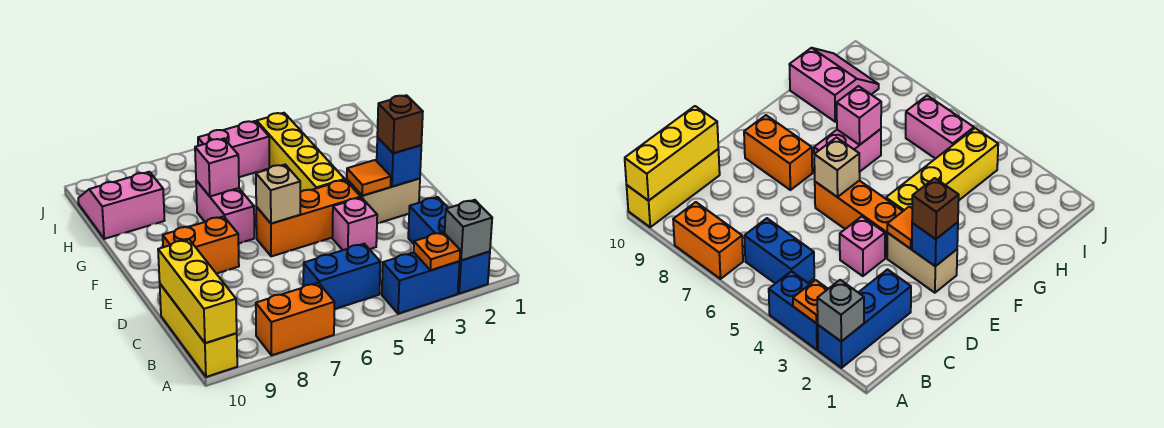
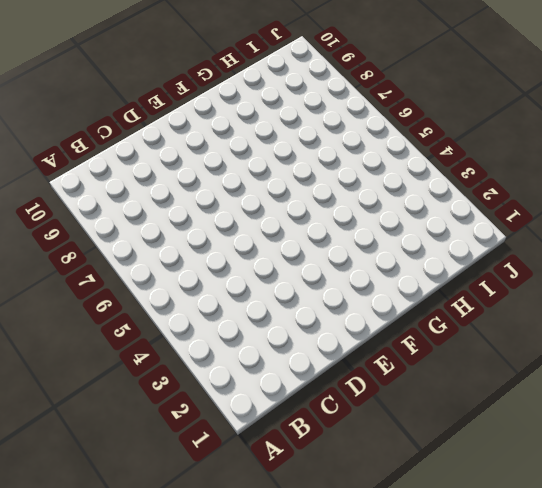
none -> blue 1x3 brick [408,197,490,294]
none -> blue 1x2 brick [382,252,460,314]
none -> orange 1x2 brick [256,283,335,355]

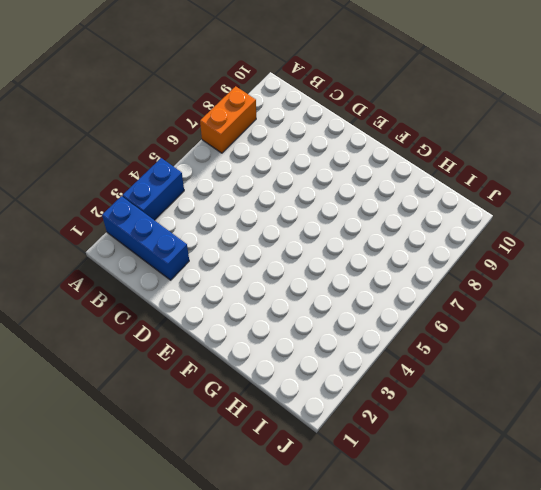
none -> yellow 1x3 brick [160,284,237,377]
none -> blue 1x2 brick [303,244,380,309]
none -> pink 1x1 brick [332,198,377,250]

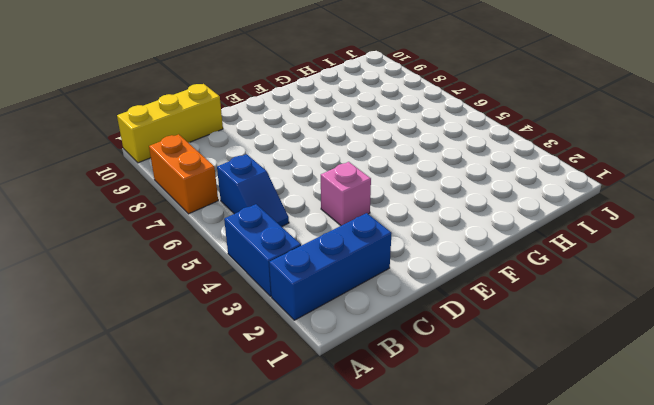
blue 1x2 slope [217,154,289,227] -> blue 1x2 brick [303,244,380,309]
none -> tan 1x2 brick [347,178,420,224]
none -> orange 1x3 brick [256,180,361,256]
none -> orange 1x2 brick [163,216,239,274]

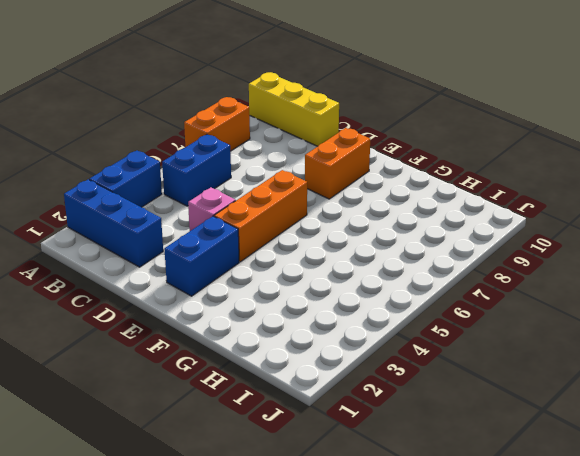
blue 1x2 brick [164,216,239,296] -> tan 1x2 brick [347,178,420,224]
none -> yellow 1x4 brick [257,113,345,192]
none -> pink 1x2 brick [196,180,254,244]
none -> pink 2x2 slope [78,172,165,239]

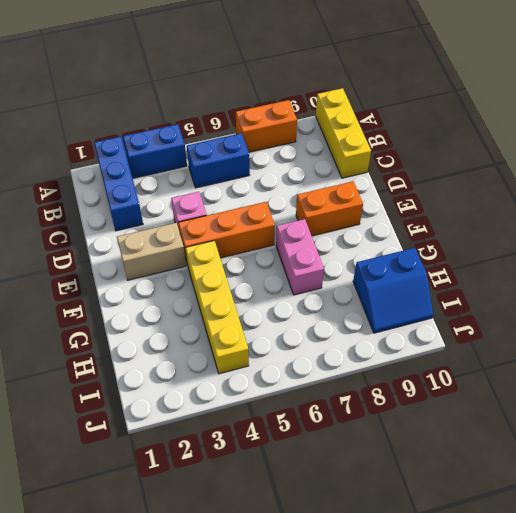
blue 2x2 slope [353,248,433,333] -> pink 2x2 slope [78,172,165,239]
none -> pink 1x2 brick [198,121,269,177]
none -> grey 1x1 brick [445,200,492,260]
none -> orange 1x1 plate [414,232,460,270]

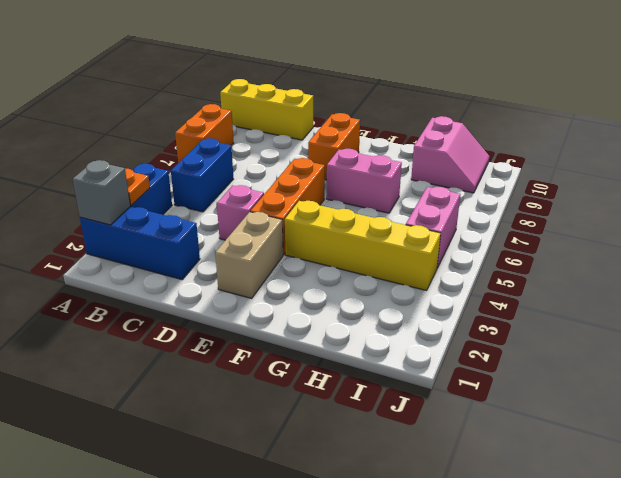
none -> yellow 1x3 brick [158,240,237,343]
none -> blue 1x1 brick [377,138,421,187]
none -> orange 1x1 tile [347,160,391,196]

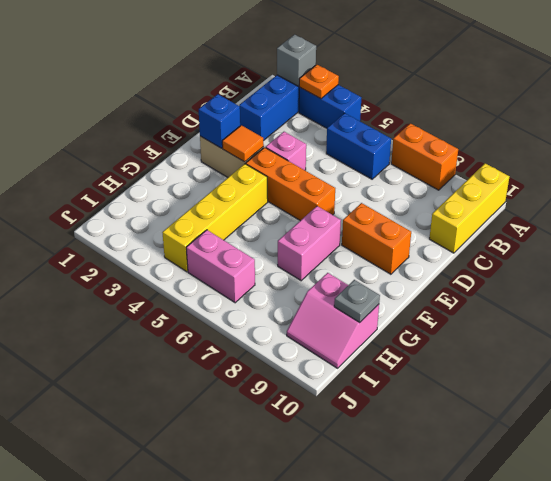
grey 1x1 plate [334,280,380,322] -> none
none -> yellow 1x3 brick [158,240,237,343]
none -> tan 1x1 brick [256,165,300,224]
none -> pink 1x1 brick [195,139,239,196]

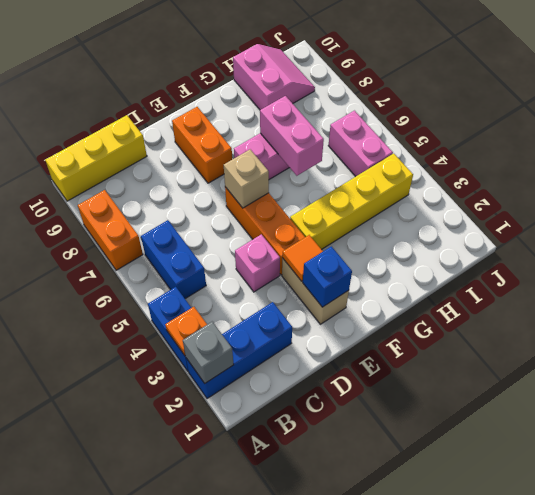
pink 1x2 brick [260,96,324,176] -> pink 1x1 brick [195,139,239,196]
none -> yellow 1x3 brick [158,240,237,343]
none -> brown 1x1 brick [377,95,423,153]

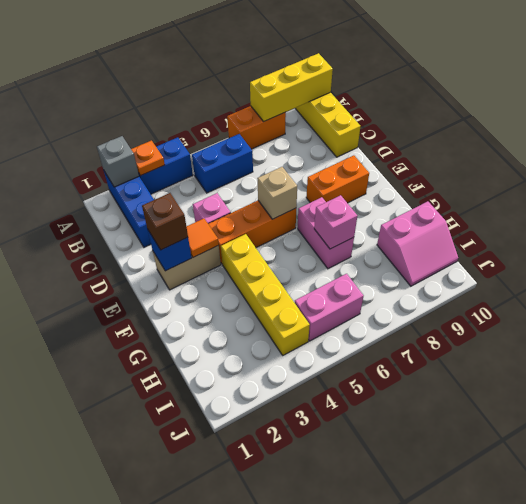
yellow 1x3 brick [250,53,333,122] -> yellow 1x3 brick turned to [158,240,237,343]

